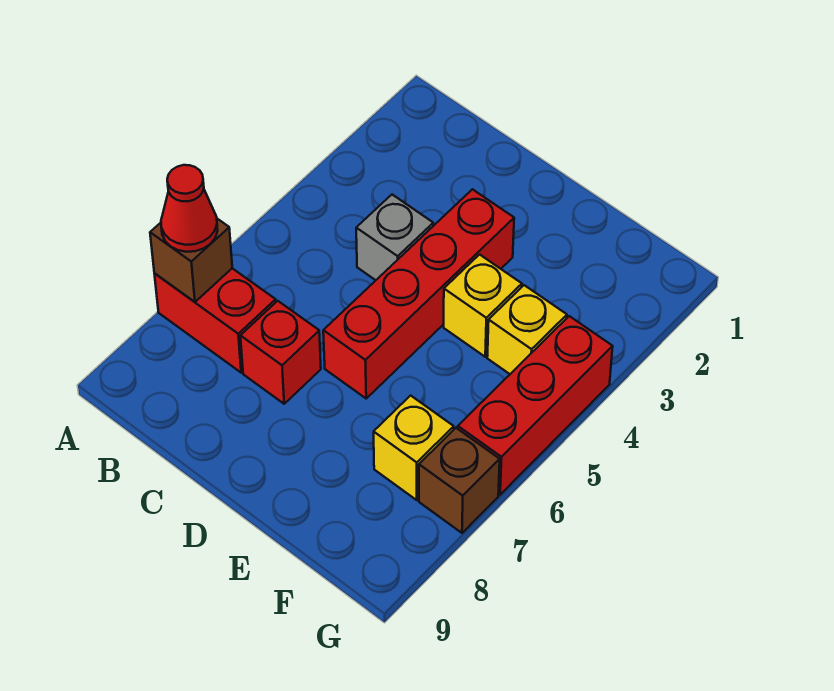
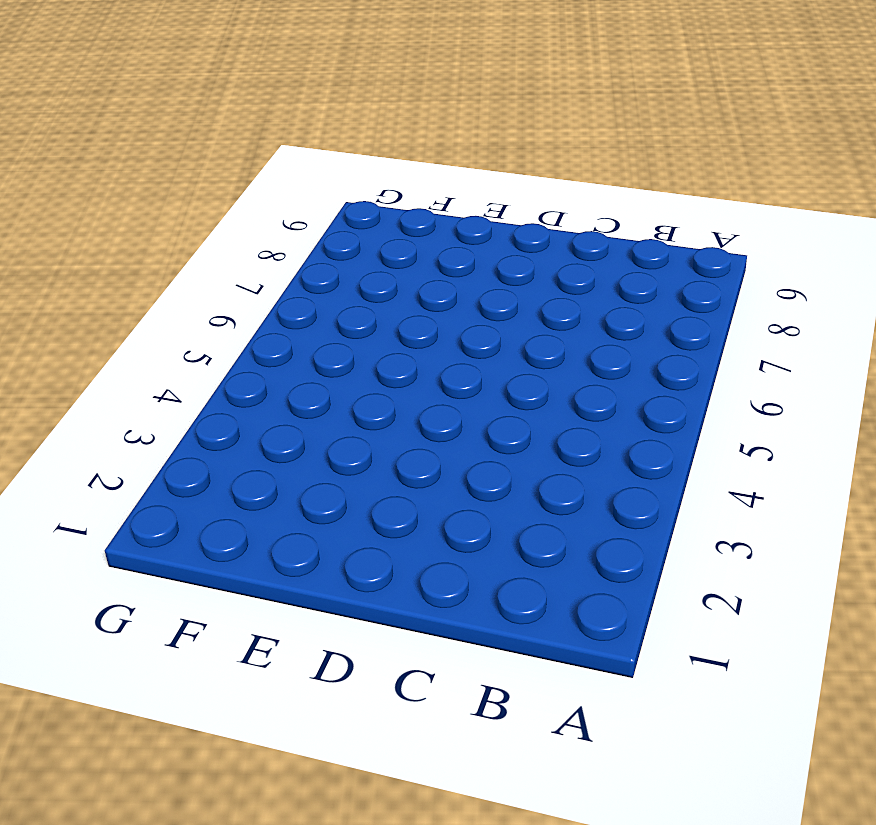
none -> red 1x2 brick [155,268,276,373]
none -> grey 1x1 brick [356,195,433,280]

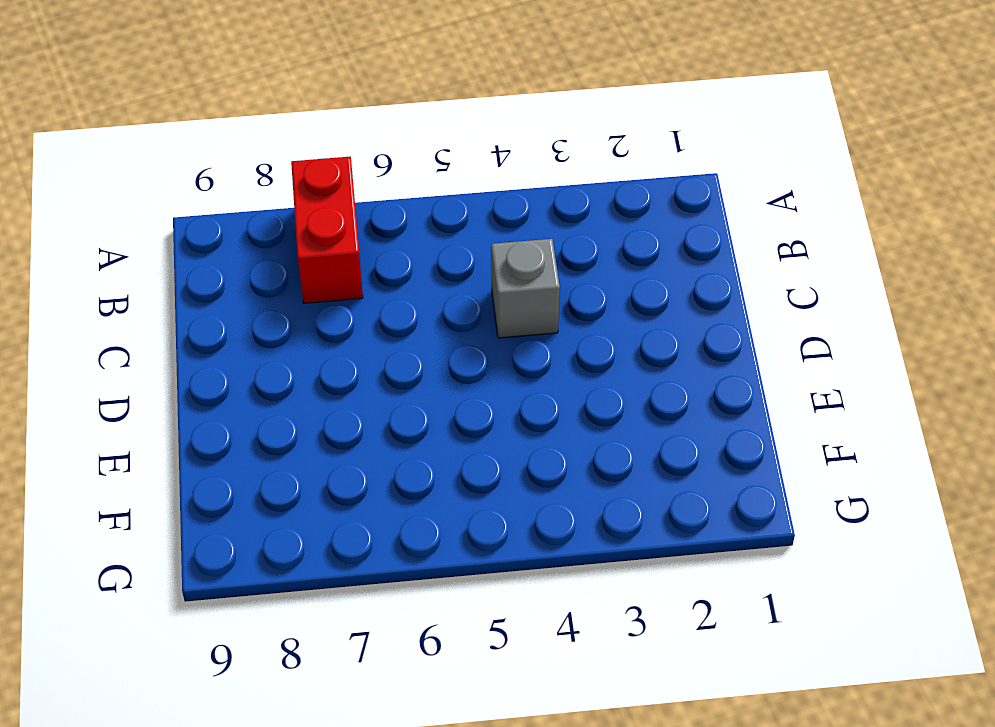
none -> red 1x1 brick [241,301,321,404]
none -> red 1x4 brick [323,189,514,398]

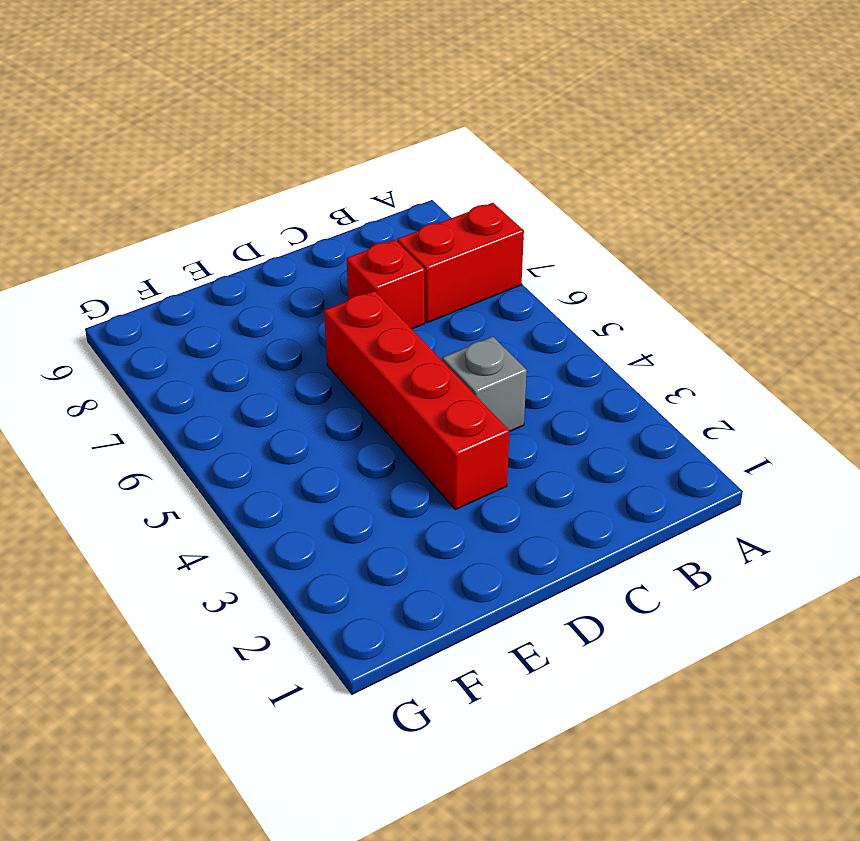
none -> yellow 1x1 brick [444,255,522,357]
none -> yellow 1x1 brick [487,285,567,374]

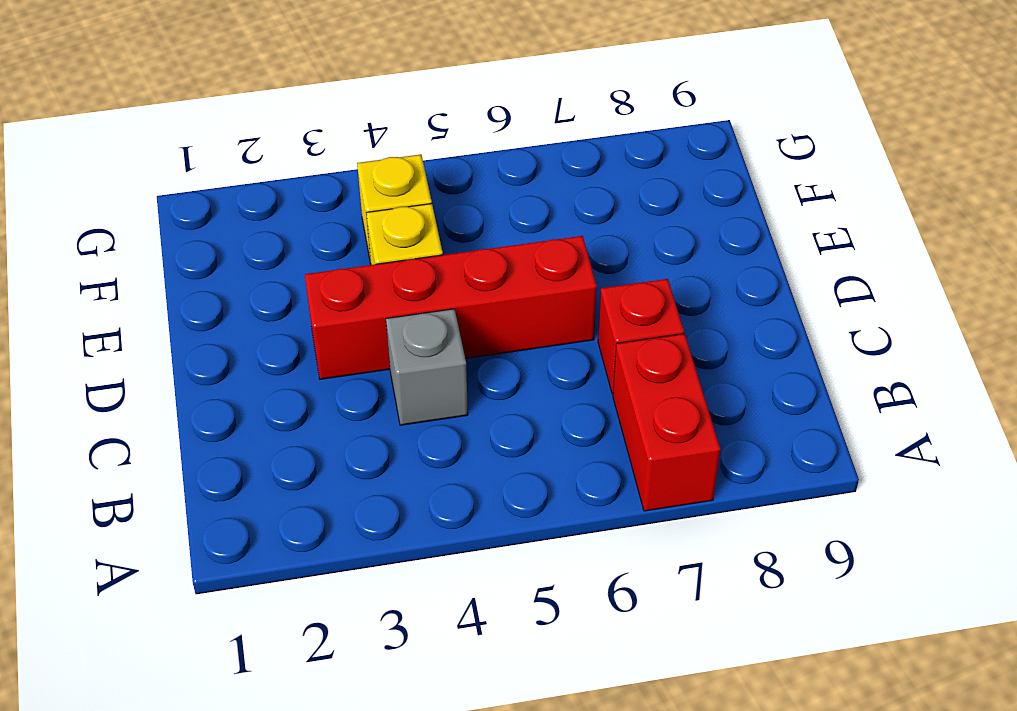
none -> yellow 1x1 brick [374,396,454,500]
none -> red 1x3 brick [458,316,613,495]

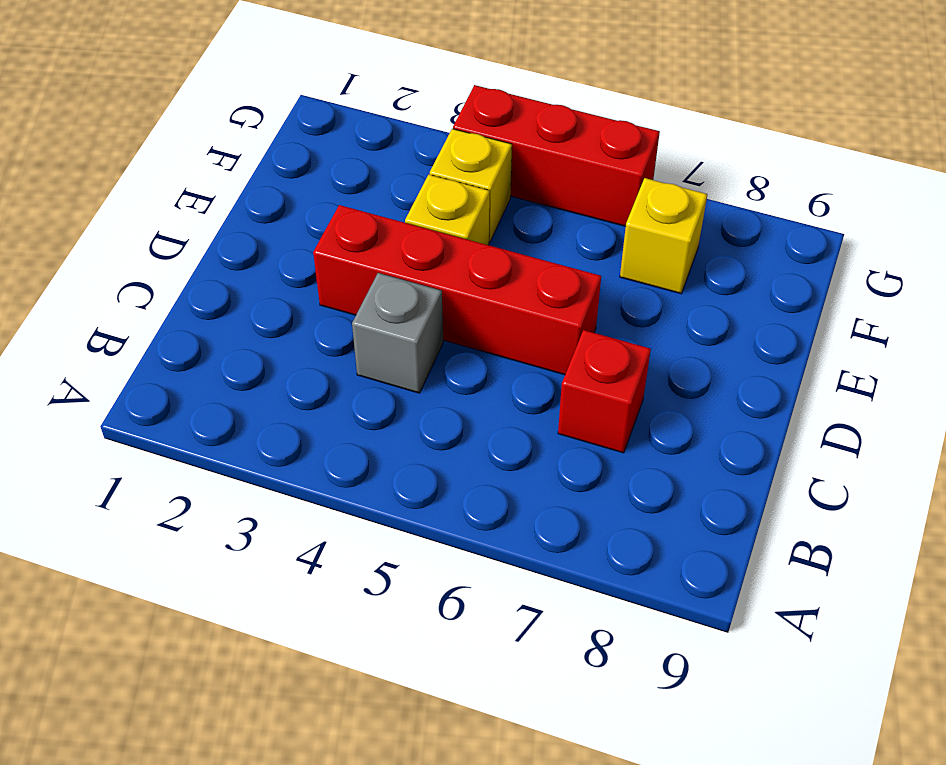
none -> red 1x2 brick [155,268,276,373]
none -> brown 1x1 brick [419,428,500,533]

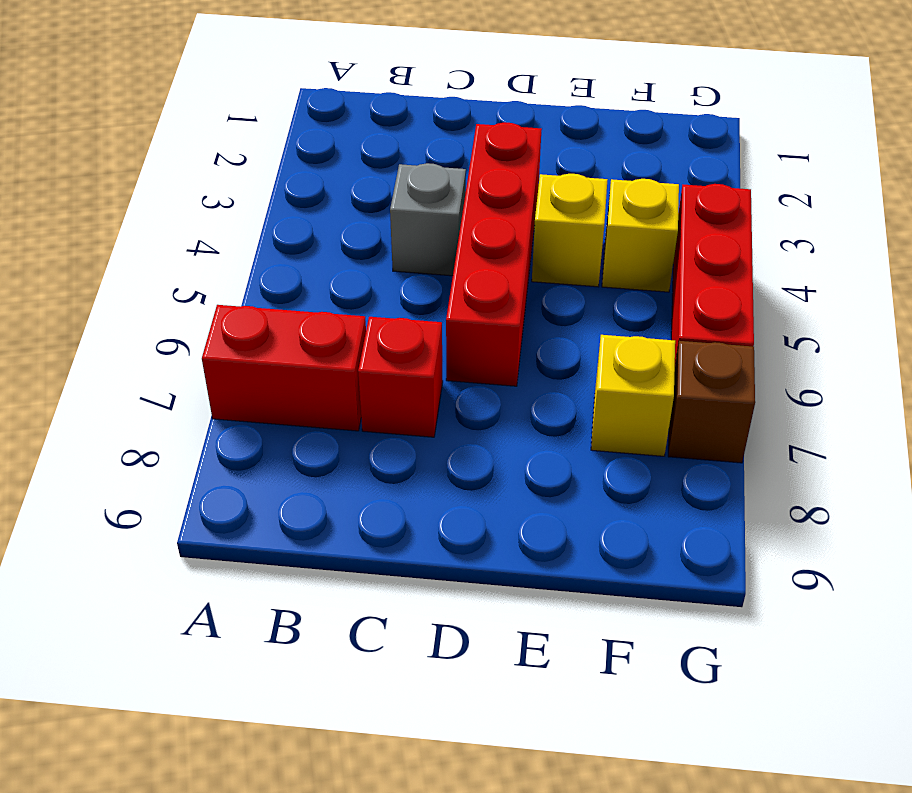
none -> brown 1x1 brick [150,219,232,302]
none -> red 1x1 cone [161,165,218,252]

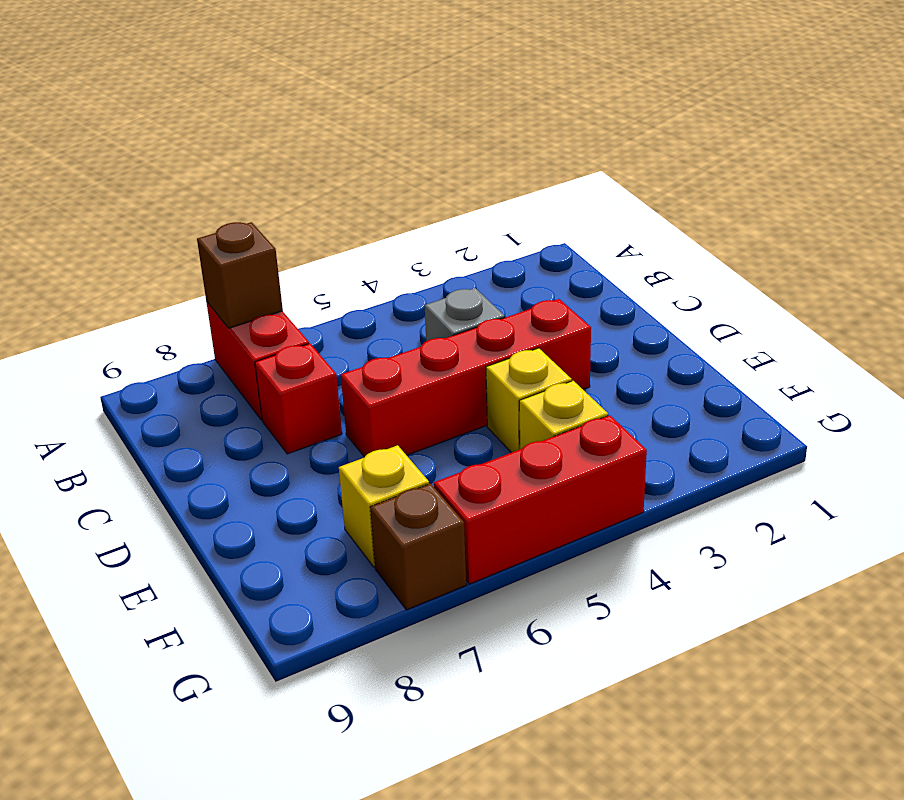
none -> red 1x1 cone [161,165,218,252]

